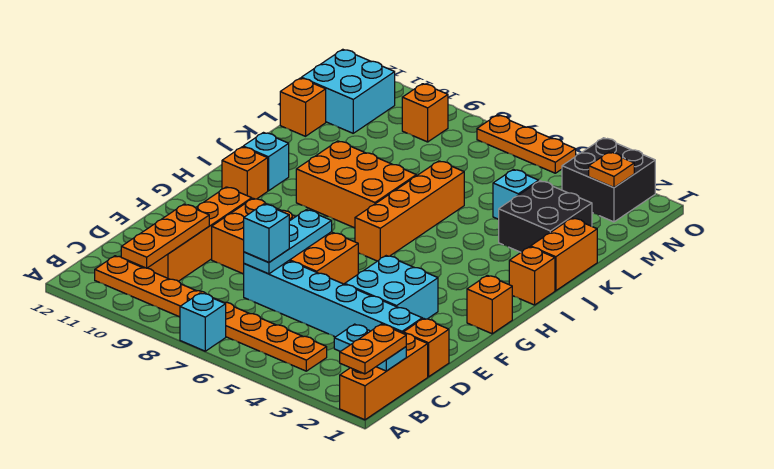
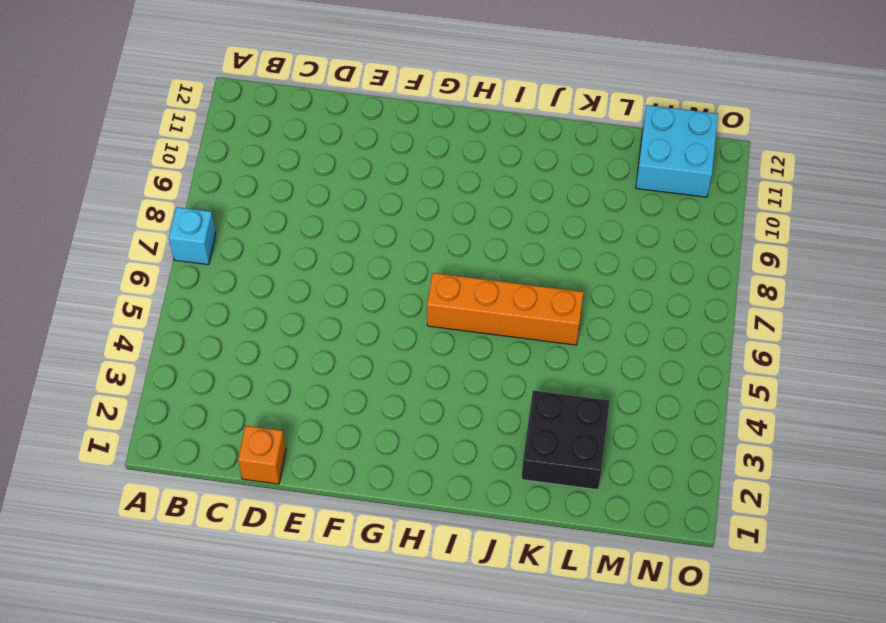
none -> orange 1x3 brick [340,333,428,420]
none -> orange 1x8 plate [95,256,327,371]
none -> orange 1x4 brick [143,187,252,281]

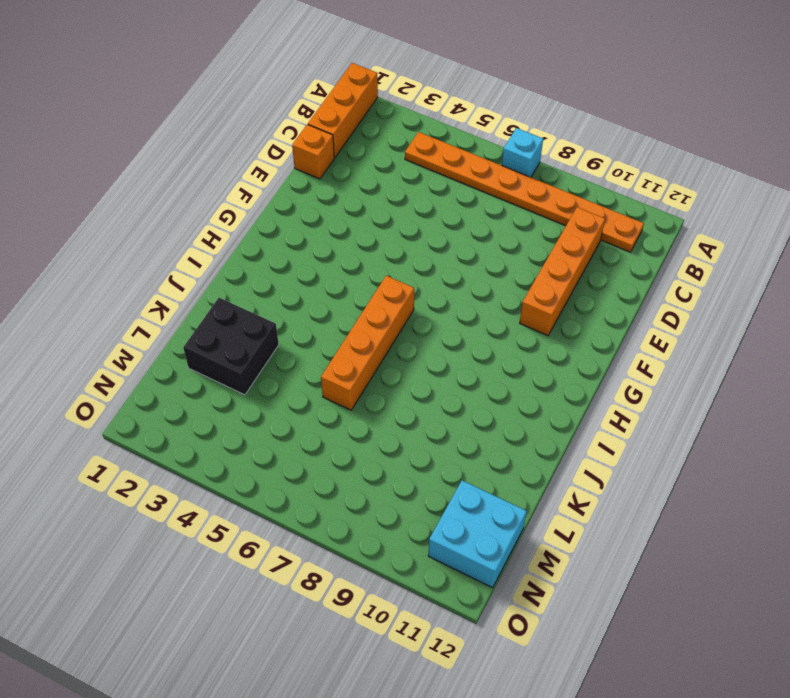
none -> cyan 1x6 brick [244,261,422,337]
none -> cyan 2x2 brick [345,256,438,319]
none -> orange 2x4 brick [212,198,358,284]

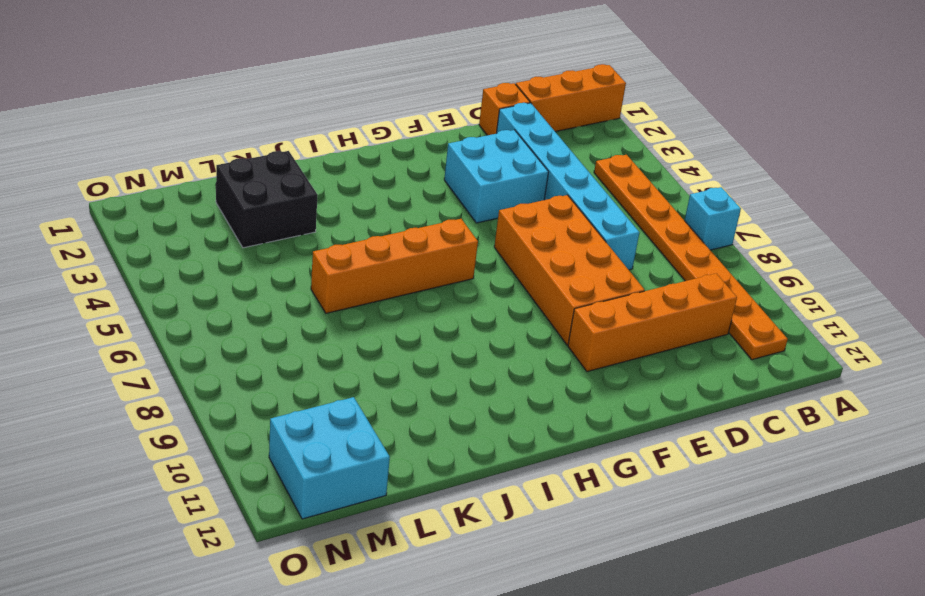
none -> orange 1x1 brick [467,275,512,334]
none -> orange 1x1 brick [222,147,268,199]
none -> orange 1x1 brick [509,247,555,305]

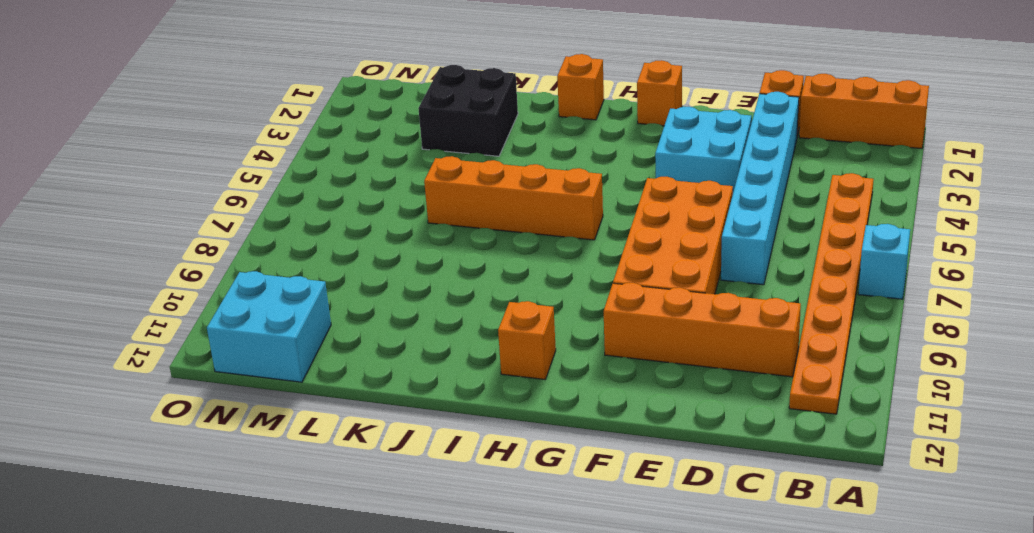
none -> orange 2x3 brick [296,141,416,228]
none -> cyan 1x1 brick [243,133,289,191]
none -> orange 1x2 brick [531,218,597,291]

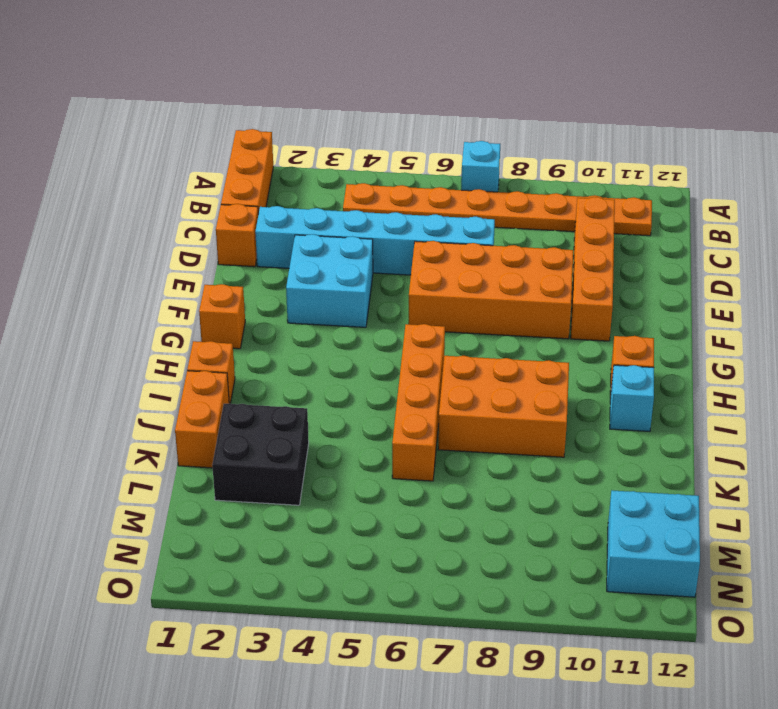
none -> cyan 1x1 brick [493,169,539,219]
none -> orange 1x1 brick [280,78,326,136]
none -> black 2x2 brick [562,138,655,222]

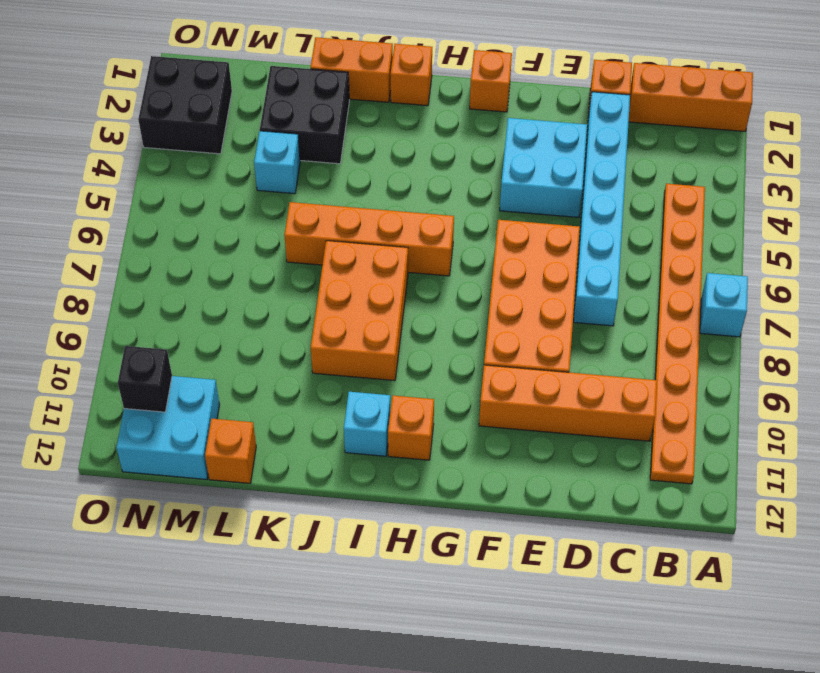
black 1x1 brick [118,346,172,412] -> none
none -> orange 1x1 brick [402,84,448,142]
none -> orange 1x3 plate [477,115,576,173]
none -> cyan 1x2 plate [334,324,406,371]

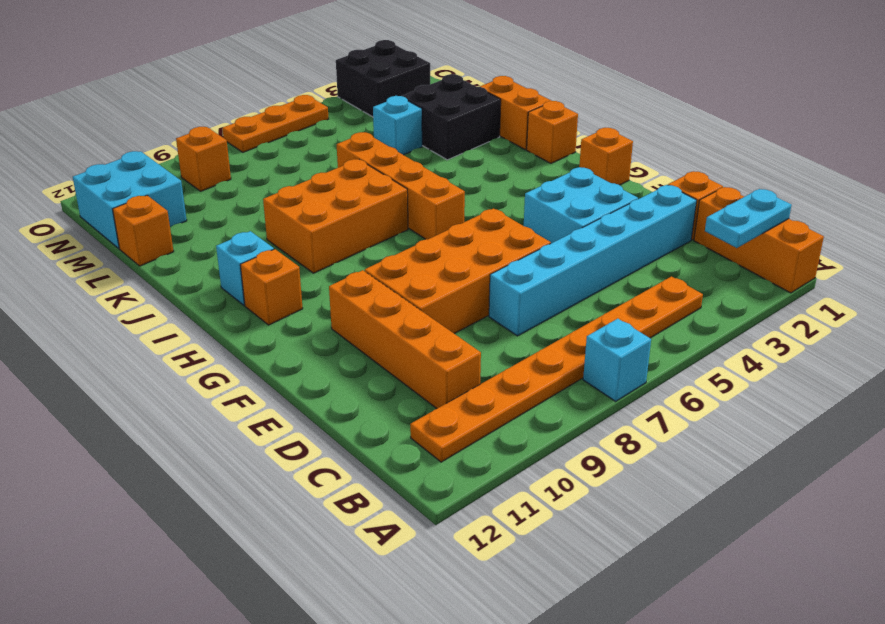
none -> orange 1x3 plate [121,204,209,268]
none -> cyan 1x3 plate [244,210,332,274]
none -> orange 1x1 plate [589,152,634,188]

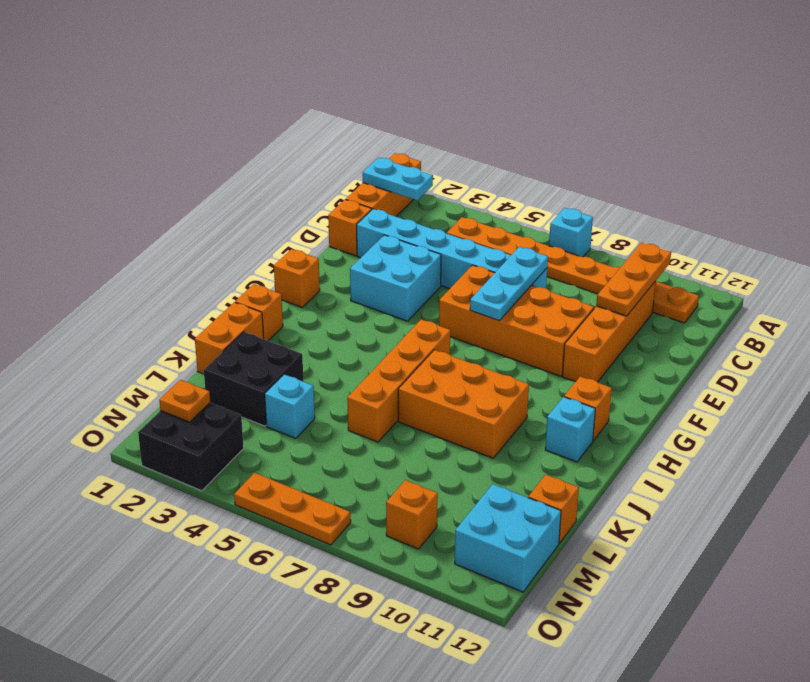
none -> orange 1x2 plate [340,324,406,374]
none -> cyan 1x1 brick [244,204,289,262]

